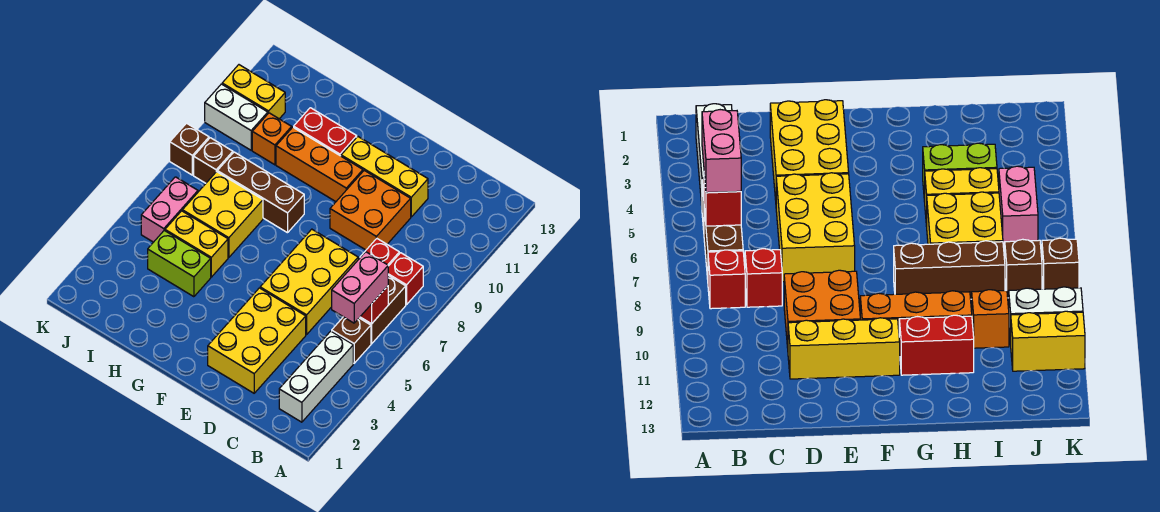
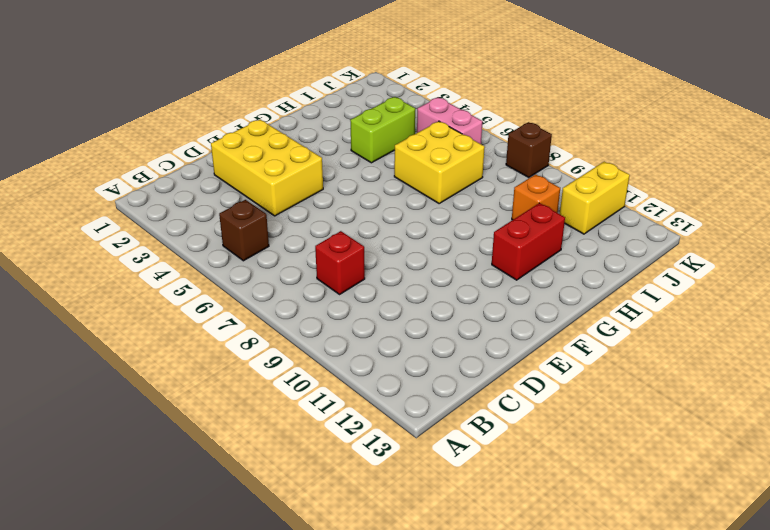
none -> white 1x3 brick [279,331,353,422]
none -> brown 1x2 brick [360,275,406,344]
none -> red 1x1 brick [388,253,423,305]

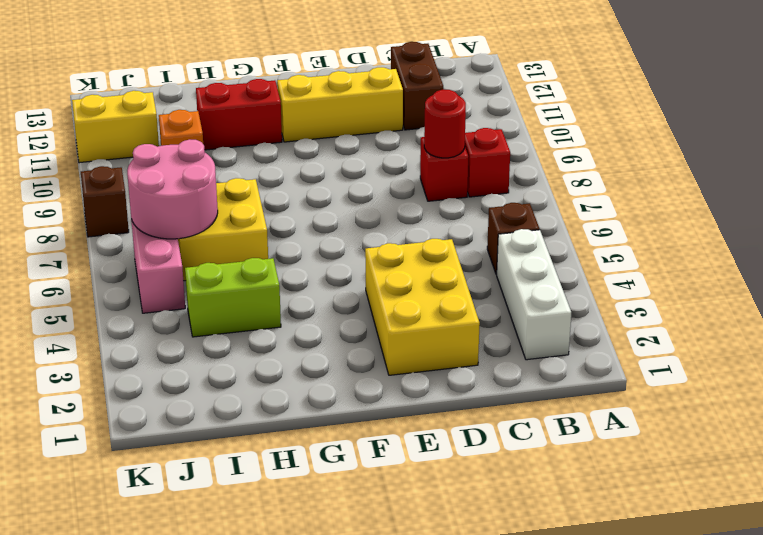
red 1x1 round brick [424,89,466,158] -> none
brown 1x2 brick [391,42,443,130] -> brown 1x2 brick moved to [360,275,406,344]
pink 2x2 round brick [127,139,218,239] -> none
none -> yellow 2x3 brick [260,229,358,335]
none -> orange 2x2 brick [330,170,411,250]
none -> orange 1x3 brick [276,127,363,202]

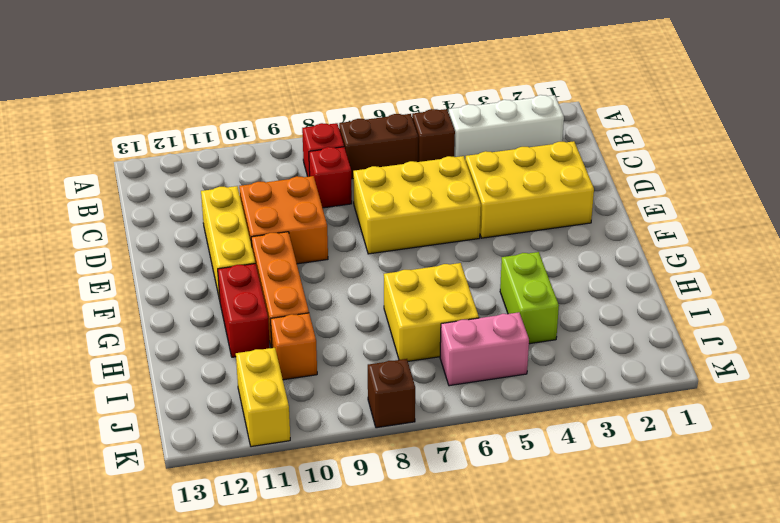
none -> brown 1x3 brick [217,152,304,233]
none -> yellow 1x2 brick [165,211,228,277]
none -> brown 1x1 brick [194,138,233,183]

